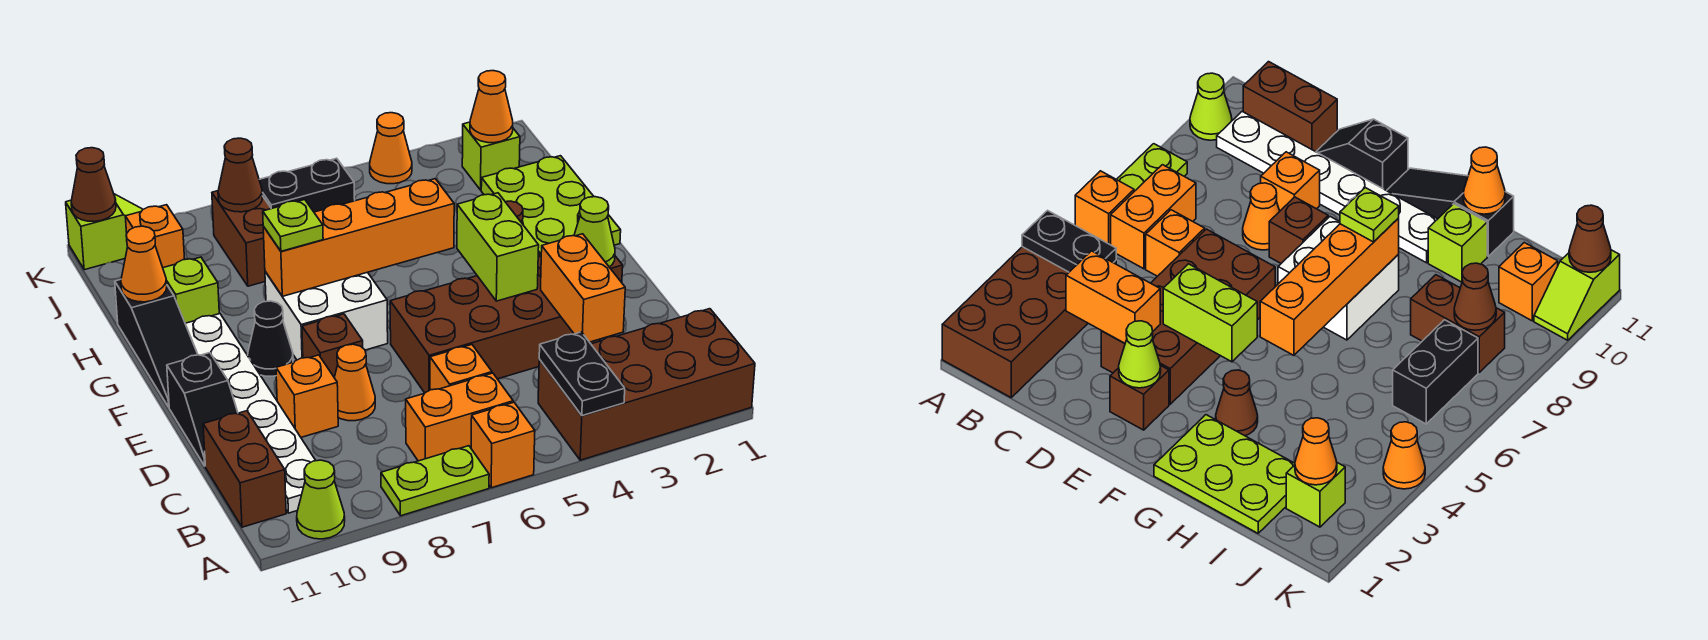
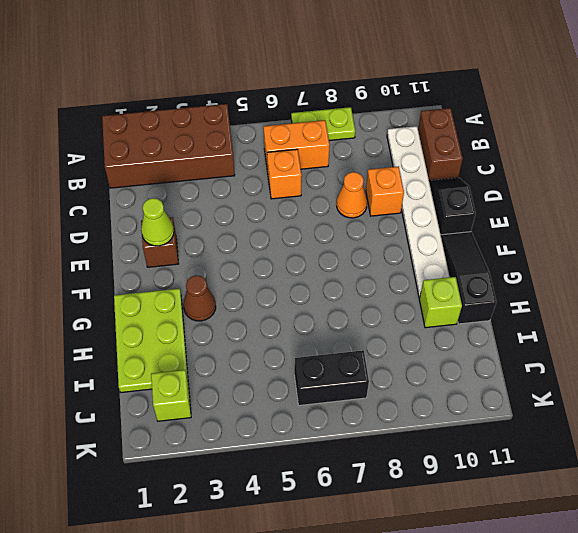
none -> orange 1x1 brick [471,402,535,488]
none -> lime 1x1 cone [297,460,345,539]
none -> brown 2x4 brick [390,256,600,393]
none -> brown 1x1 brick [302,314,363,377]

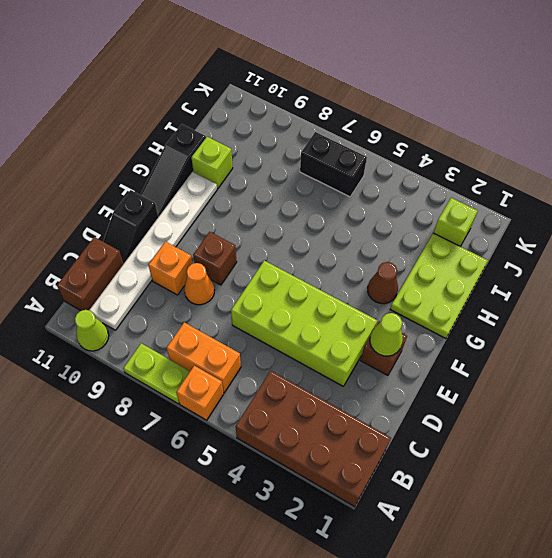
lime 2x4 brick [231,261,377,386] -> brown 2x4 brick [390,256,600,393]
none -> orange 1x1 brick [430,345,492,390]
none -> white 2x2 brick [265,272,388,360]
none -> black 1x1 cone [248,301,293,376]
none -> brown 1x2 brick [212,191,271,286]

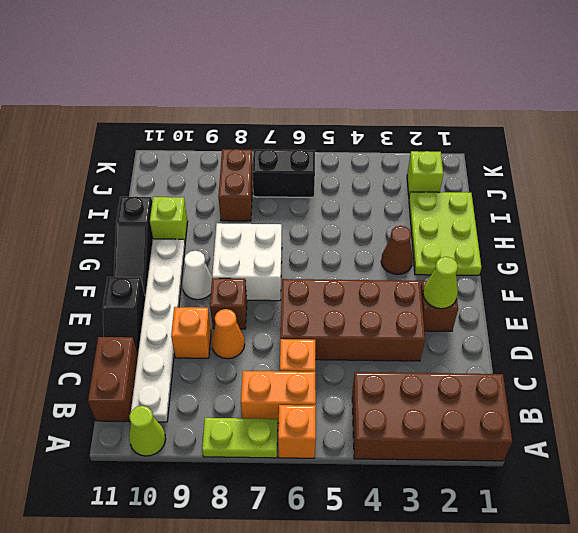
white 1x1 cone [182,251,212,300] -> black 1x1 cone [248,301,293,376]
none -> orange 1x1 brick [125,205,185,268]
none -> orange 1x1 cone [370,113,412,184]
none -> lime 1x2 slope [66,194,143,270]
none -> black 1x2 plate [539,332,625,416]

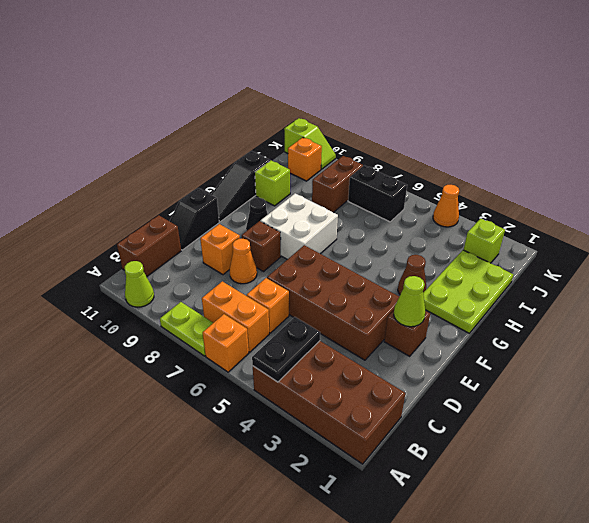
none -> white 1x6 plate [185,314,316,513]
none -> orange 1x2 brick [541,234,625,342]
none -> lime 1x2 brick [457,193,539,301]
none -> orange 1x4 brick [263,179,454,296]

